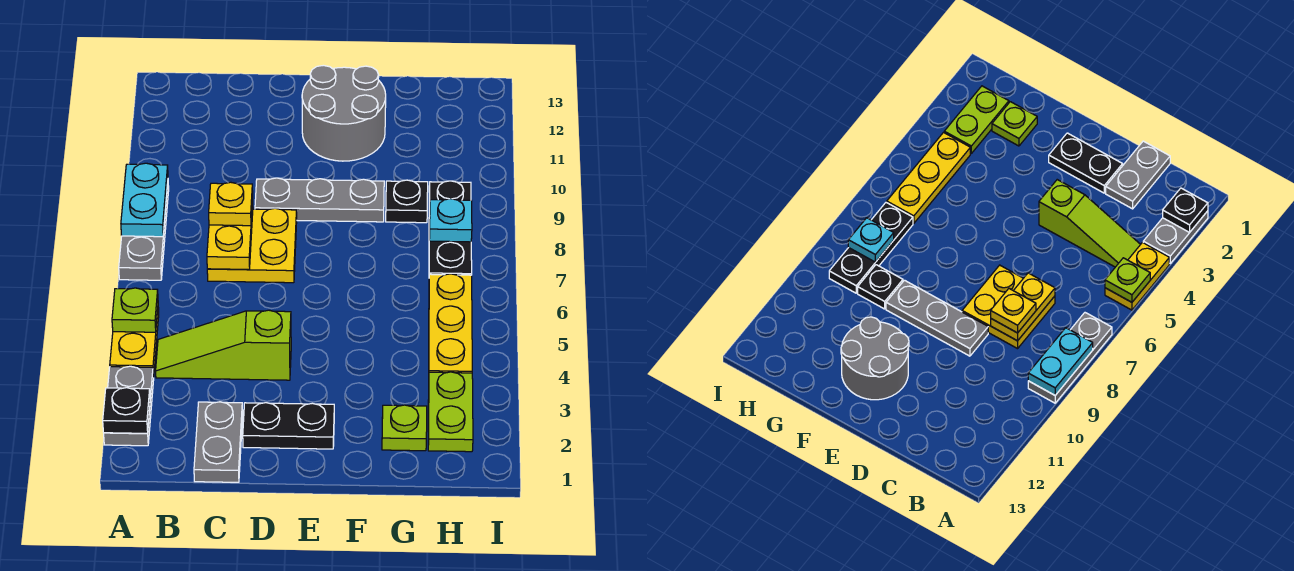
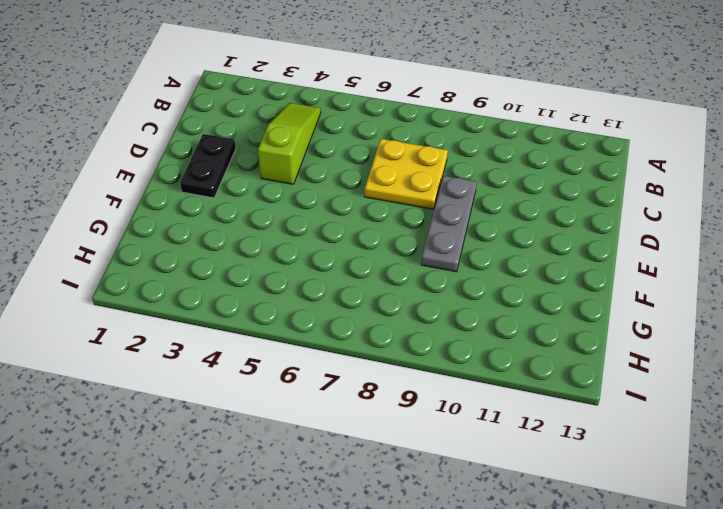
none -> grey 1x2 plate [104,366,154,446]
none -> yellow 1x2 plate [110,308,159,377]
none -> grey 1x3 plate [119,185,169,280]

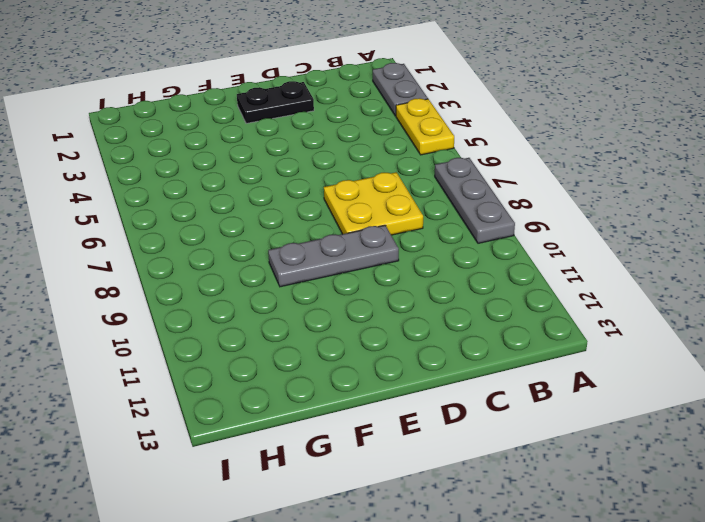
none -> lime 1x3 slope [156,310,291,380]
none -> grey 1x2 plate [194,402,243,482]
none -> grey 2x2 round brick [302,65,386,161]

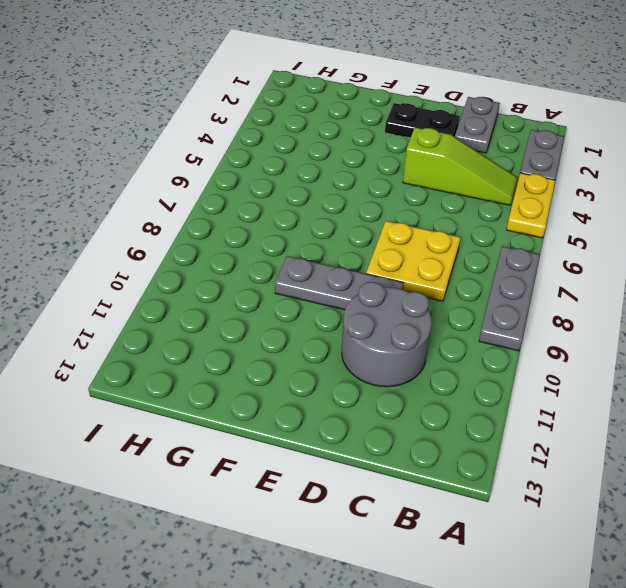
grey 2x2 round brick [342,282,432,387] -> grey 2x2 round brick moved to [302,65,386,161]
none -> lime 1x1 plate [382,405,427,451]
none -> black 1x1 plate [386,180,428,223]
none -> lime 1x2 plate [428,372,473,452]

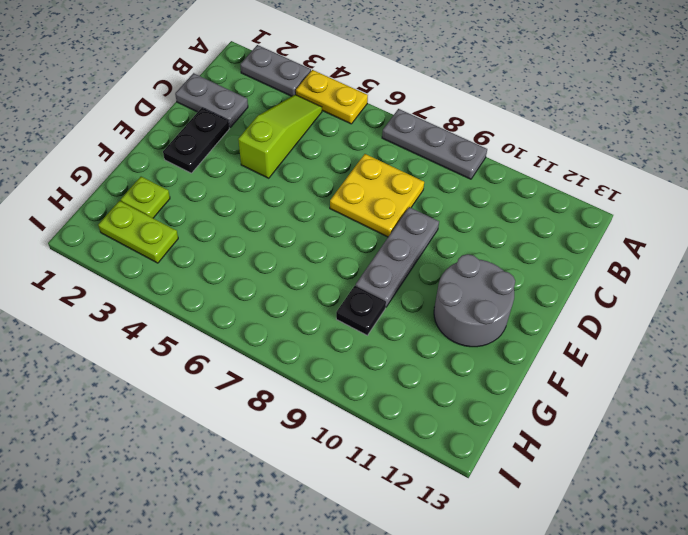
none -> yellow 1x3 plate [429,274,472,373]
none -> black 1x3 plate [429,181,472,275]
none -> black 1x1 plate [103,388,150,433]

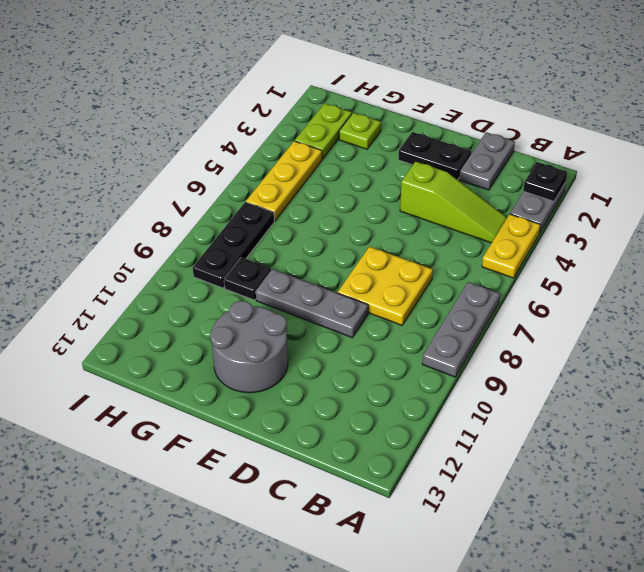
none -> lime 1x1 plate [112,288,158,332]
none -> cyan 1x2 plate [121,163,168,237]
none -> yellow 1x2 plate [207,199,253,269]

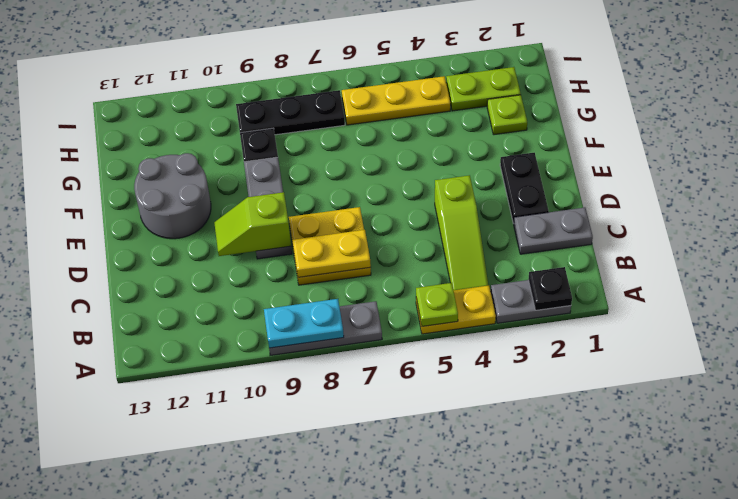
lime 1x2 slope [214,192,291,256] -> none
none -> cyan 1x1 plate [429,199,472,242]
none -> yellow 1x1 plate [209,182,253,226]

